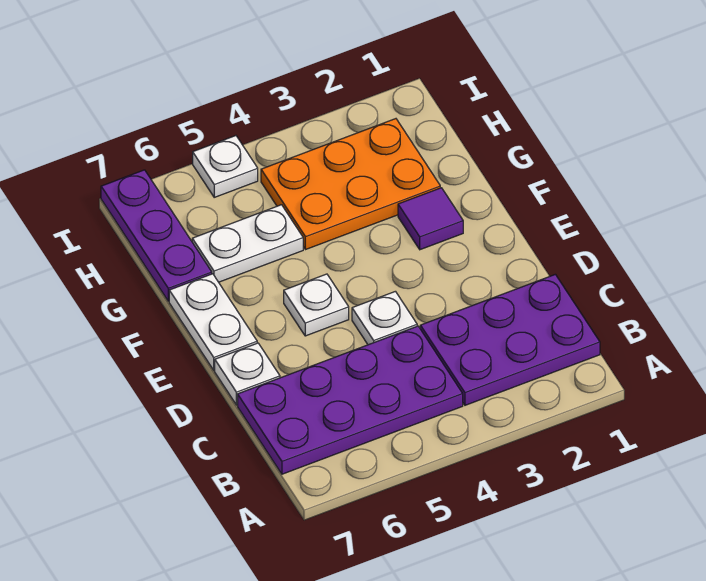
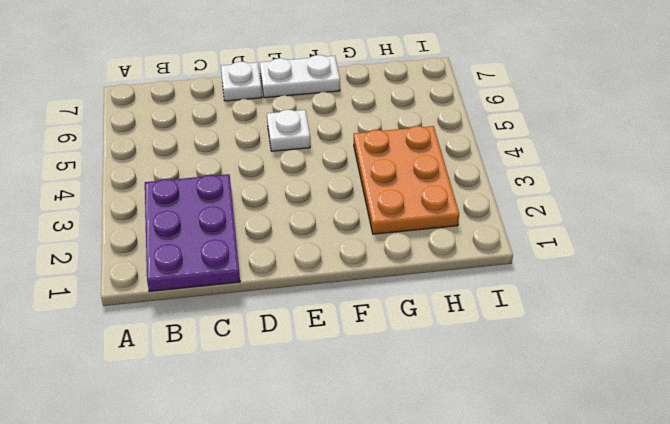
none -> purple 2x4 plate [238,326,463,474]
none -> white 1x1 plate [352,291,417,345]

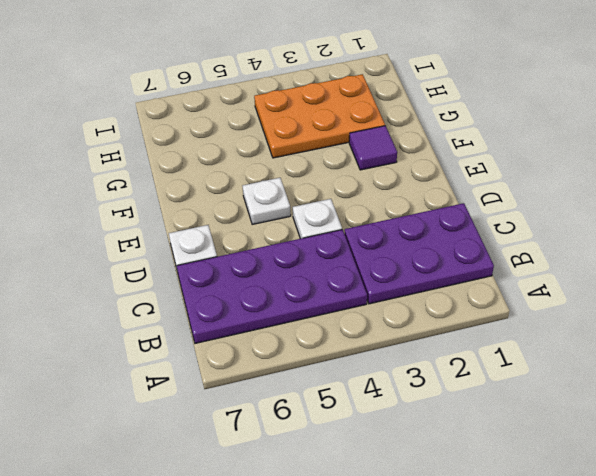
none -> white 1x2 plate [169,274,257,370]
none -> white 1x2 plate [192,205,303,282]

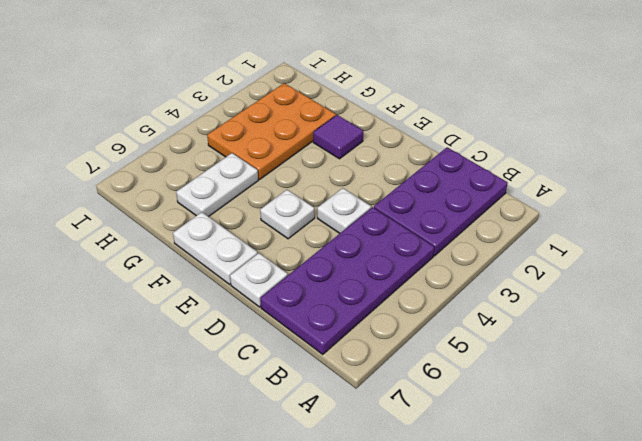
none -> purple 1x3 plate [101,170,212,301]
none -> white 1x1 plate [193,136,258,197]

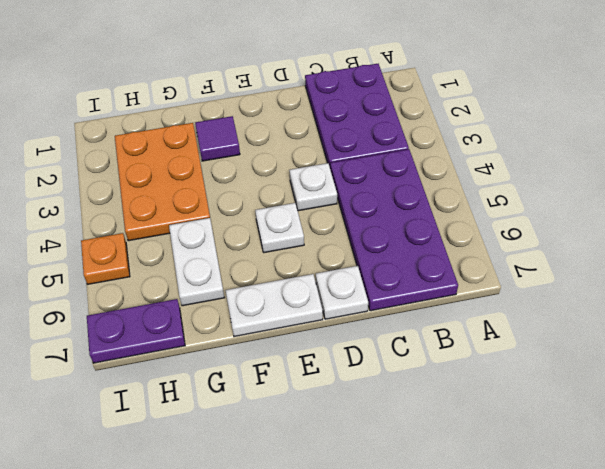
purple 1x2 plate [87,299,185,363] -> purple 1x3 plate [101,170,212,301]
orange 1x1 plate [81,233,130,284] -> white 1x1 plate [193,136,258,197]

